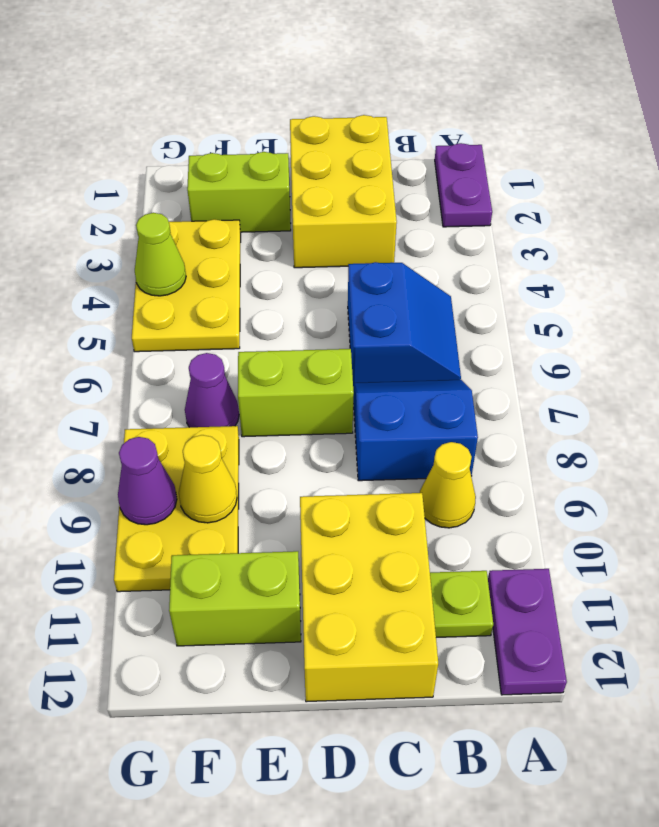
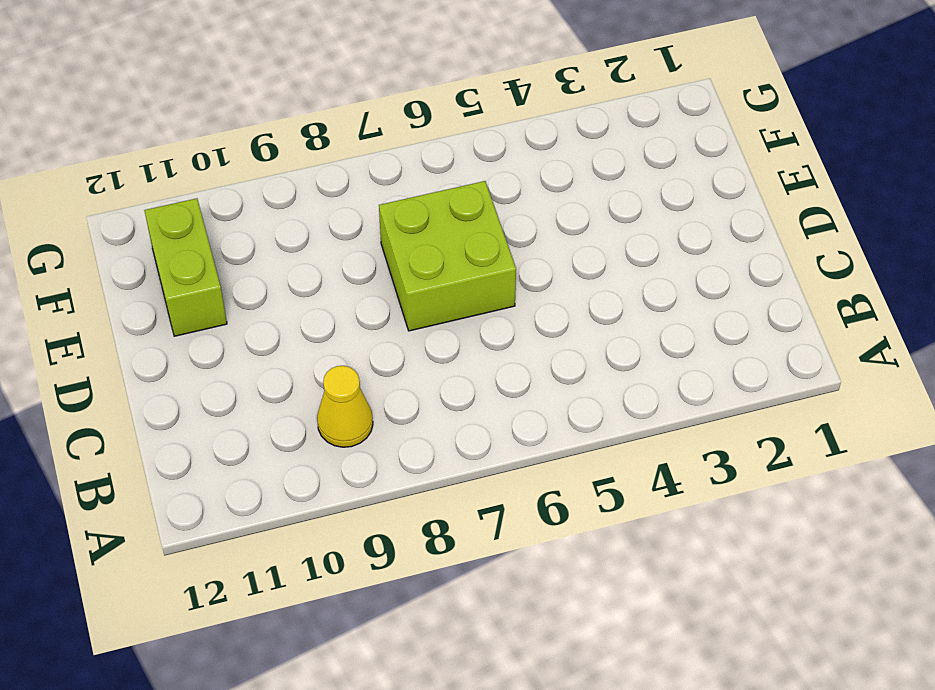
lime 2x2 brick [379,181,516,331] -> lime 1x2 brick [238,349,354,437]
none -> purple 1x2 plate [435,143,492,227]
none -> purple 1x2 plate [488,569,567,695]
none -> blue 2x2 slope [348,262,461,383]

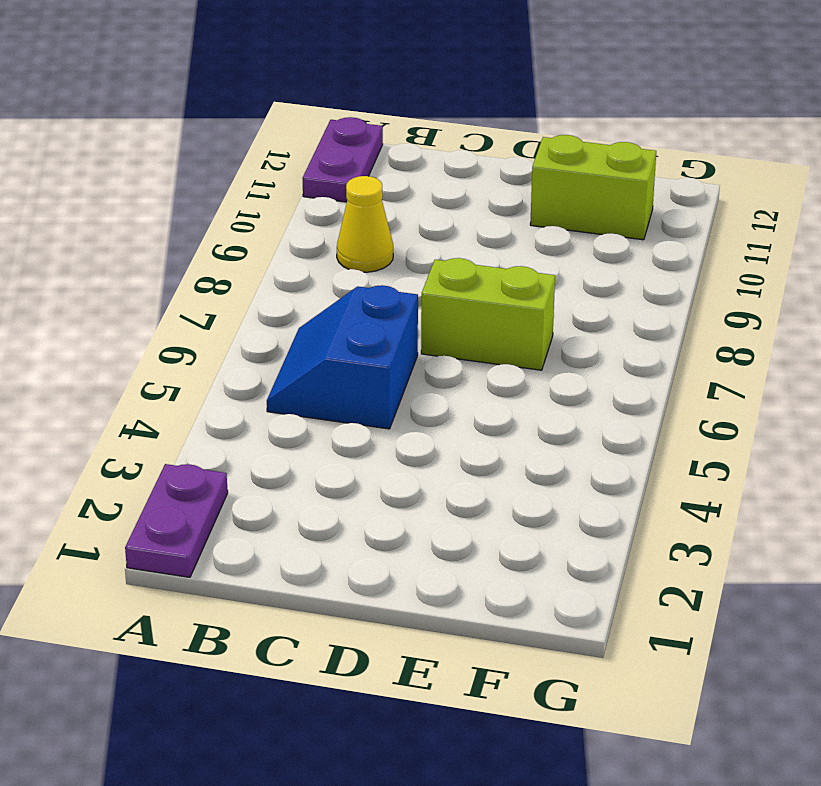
none -> blue 2x2 slope [353,380,478,481]
none -> lime 1x1 plate [430,571,493,637]
none -> yellow 2x3 brick [290,115,397,268]

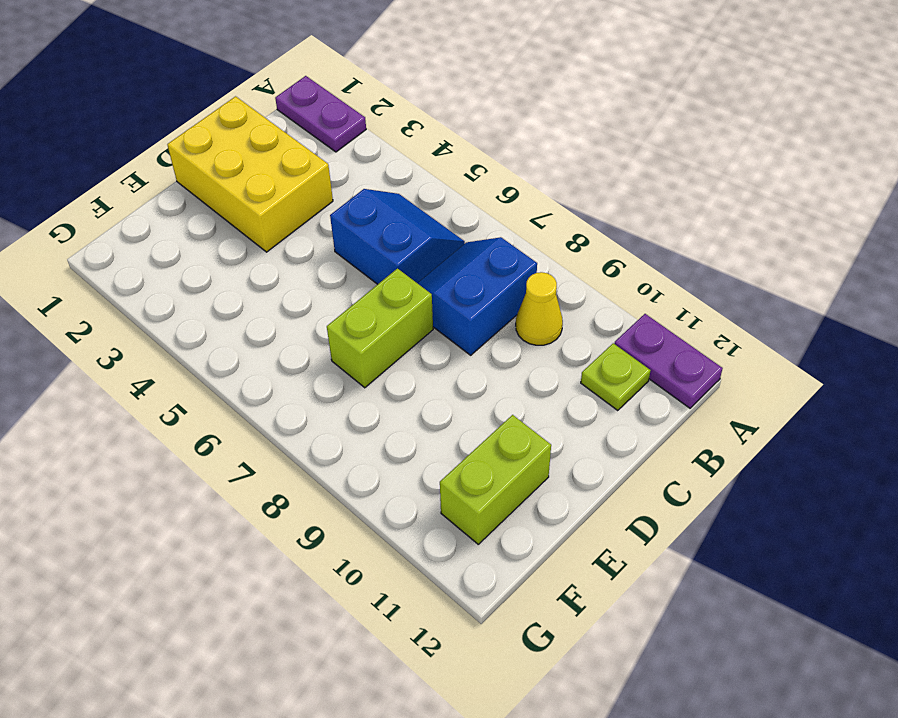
none -> yellow 2x3 brick [300,493,438,702]
none -> lime 1x2 brick [187,152,291,232]
none -> yellow 2x3 plate [132,219,241,352]

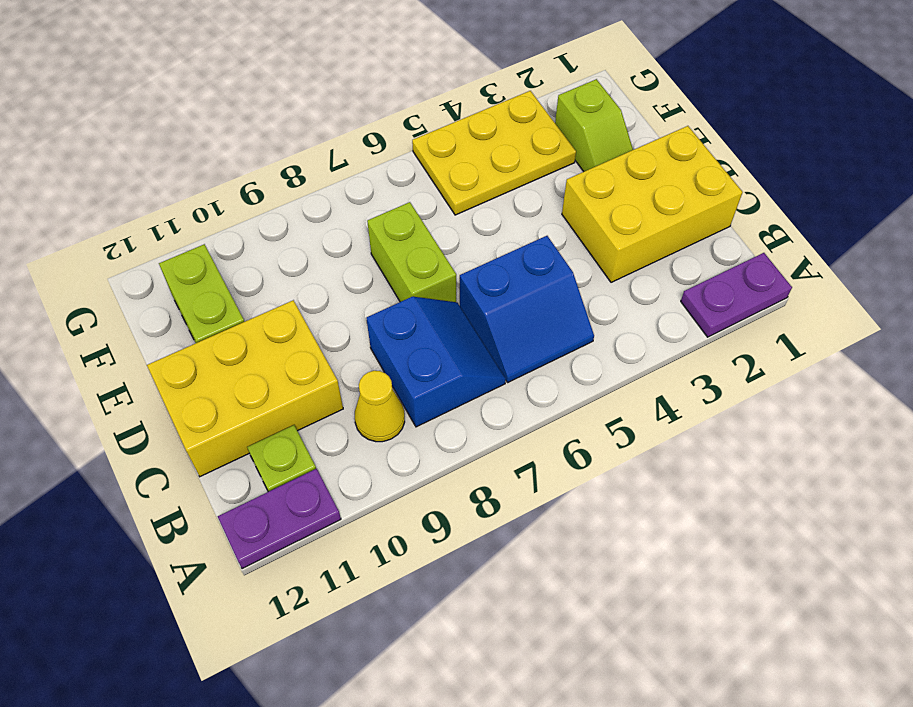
lime 1x2 slope [555,79,633,172] -> lime 1x2 brick [187,152,291,232]
none -> purple 1x1 cone [185,353,239,427]
none -> yellow 2x3 plate [114,426,239,592]
none -> yellow 1x1 cone [179,435,237,523]

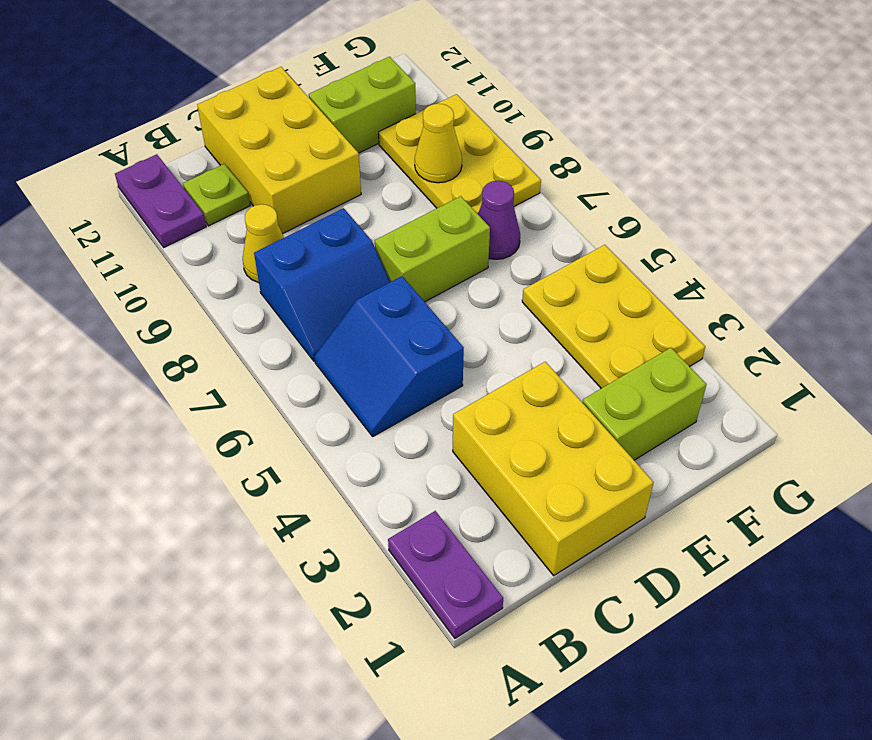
none -> lime 1x1 cone [135,213,186,296]
none -> purple 1x1 cone [118,437,177,525]

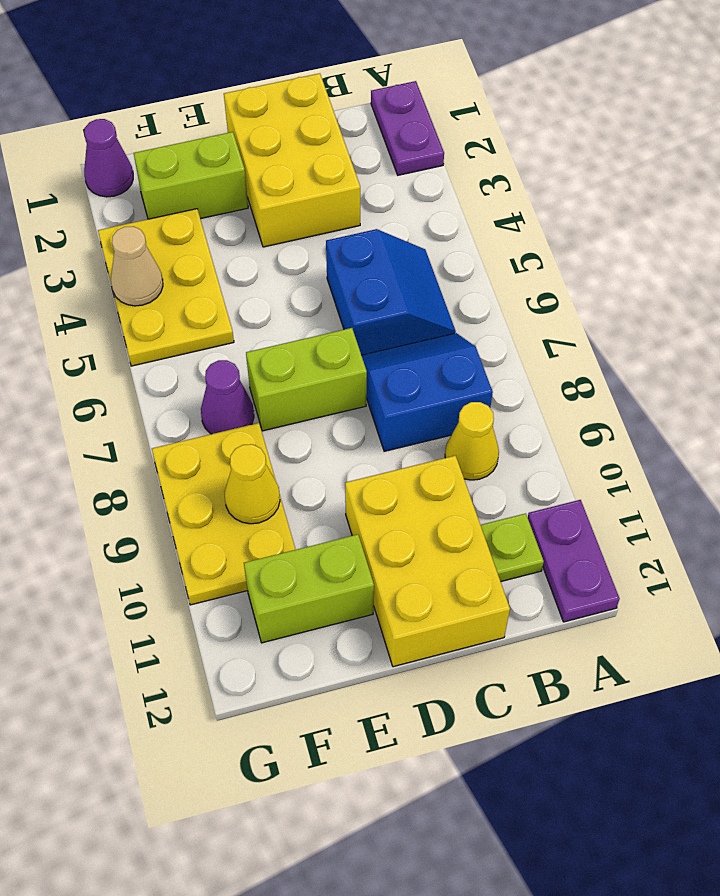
purple 1x1 cone [84,119,133,197] -> purple 1x1 cone moved to [118,437,177,525]
tan 1x1 cone [111,226,163,306] -> lime 1x1 cone [135,213,186,296]

